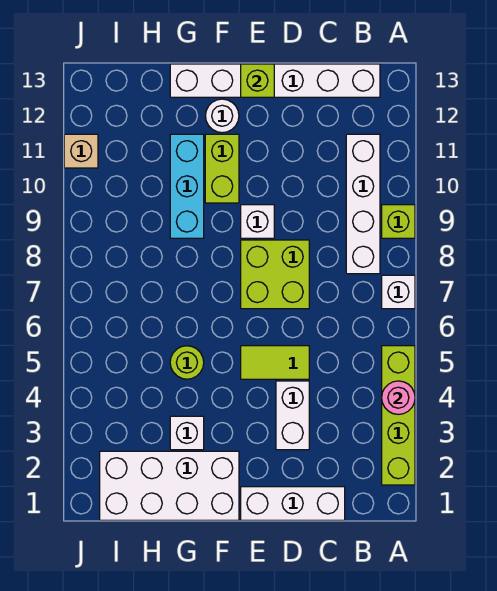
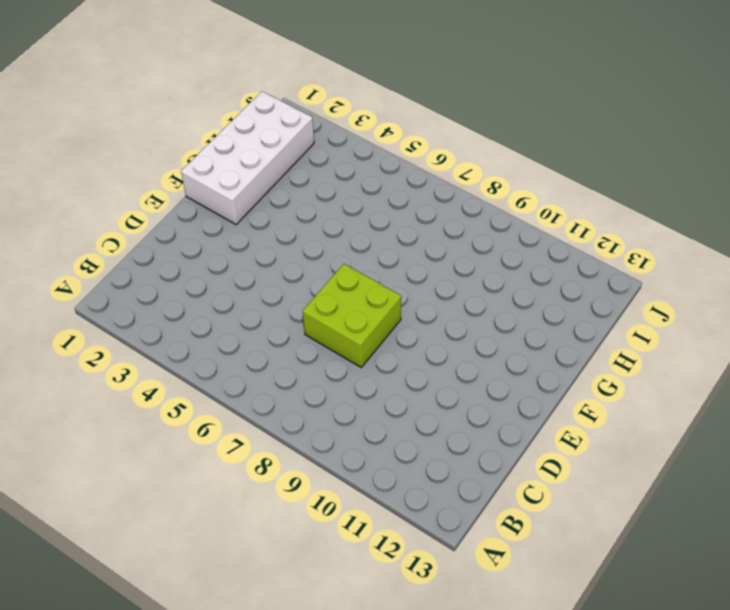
none -> lime 1x4 brick [382,346,415,485]
none -> white 1x1 brick [382,275,415,309]
none -> lime 1x1 brick [382,205,415,238]

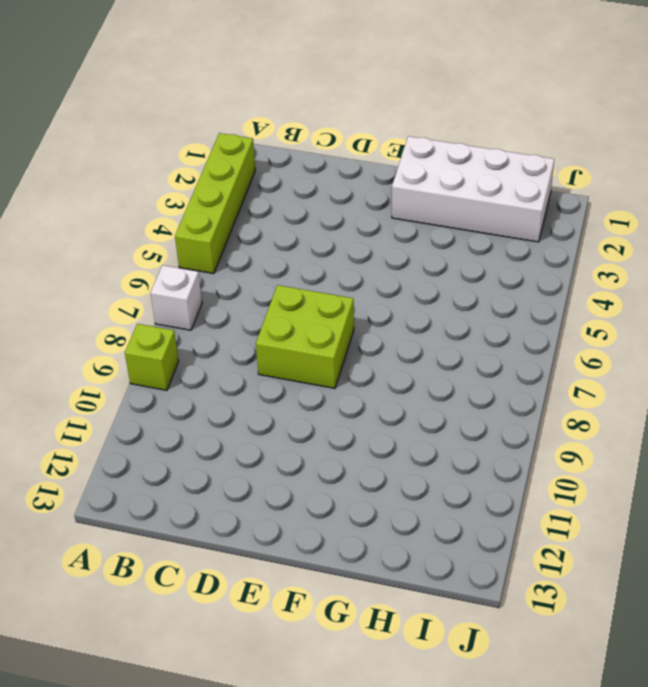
none -> white 1x4 brick [346,134,380,274]
none -> white 1x6 brick [170,64,380,97]
none -> white 1x3 brick [241,487,345,520]

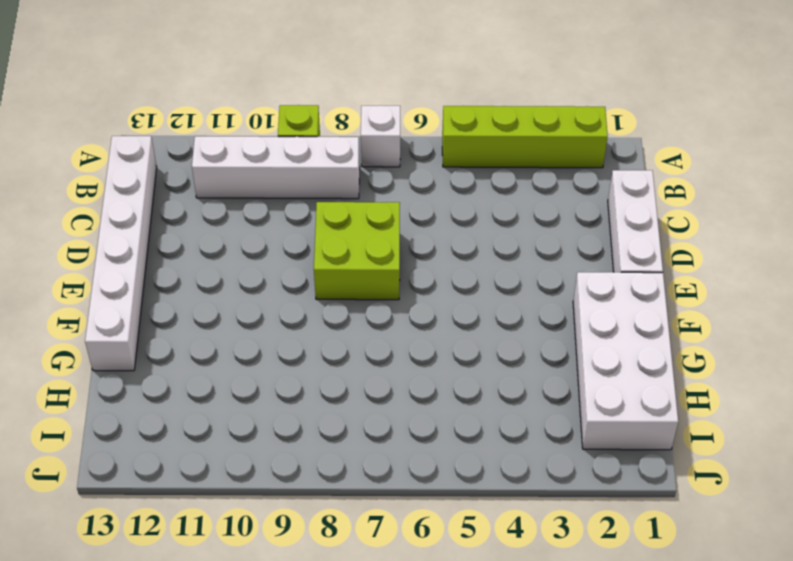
none -> white 1x2 brick [276,381,309,450]
none -> lime 1x2 tile [241,346,309,379]
none -> white 1x1 brick [241,205,274,238]

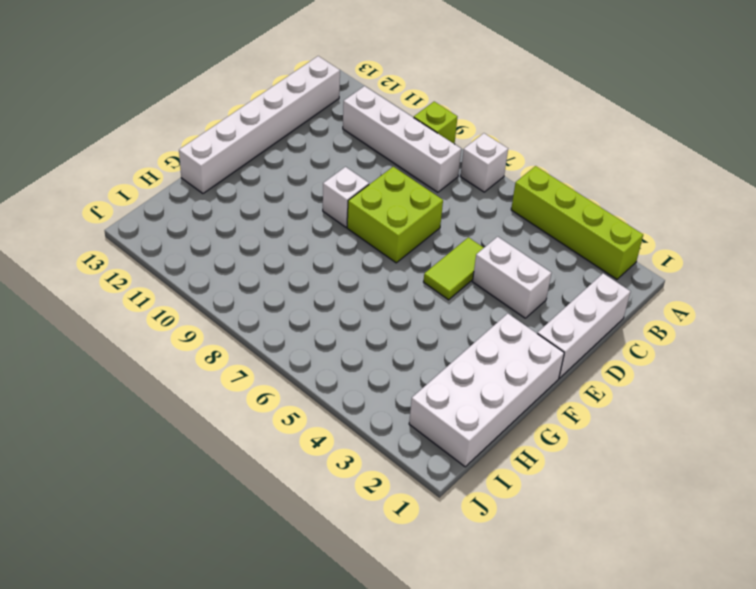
none -> lime 1x2 brick [205,134,239,203]
none -> white 1x1 round brick [205,99,239,133]
none -> white 1x1 brick [170,416,204,450]

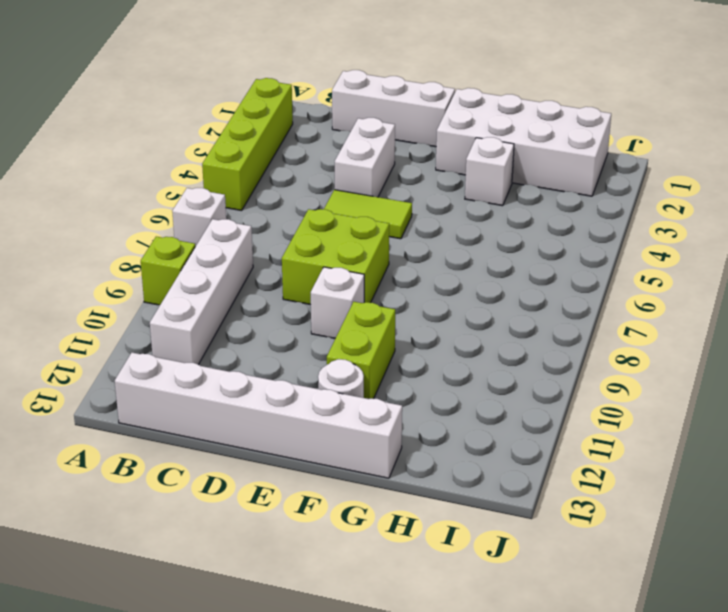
none -> lime 1x1 round brick [170,346,204,379]
none -> cyan 1x3 brick [170,134,204,238]
none -> tan 1x1 brick [64,134,98,168]

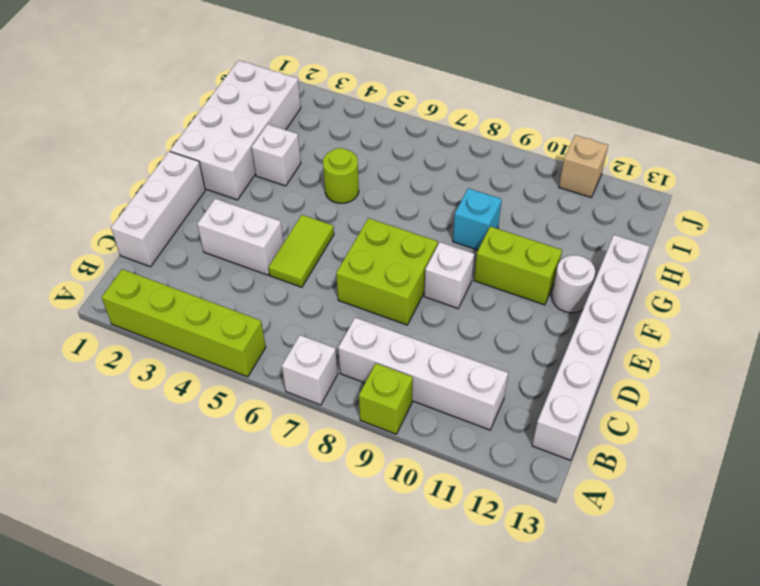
cyan 1x1 brick [453,188,502,250] -> cyan 1x3 brick [170,134,204,238]
none -> pink 1x1 round brick [382,381,415,414]
none -> lime 1x1 brick [241,64,274,97]

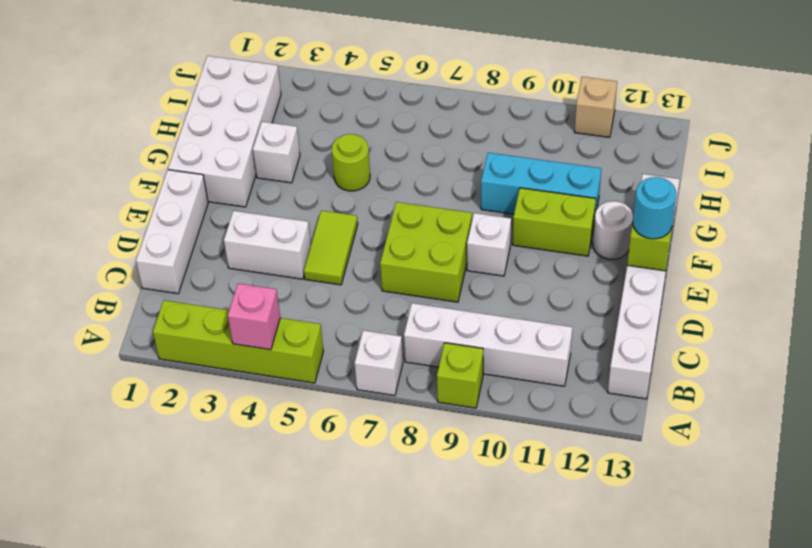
pink 1x1 brick [228,283,280,350] -> pink 1x1 round brick [382,381,415,414]
cyan 1x1 round brick [633,177,676,239] -> none

